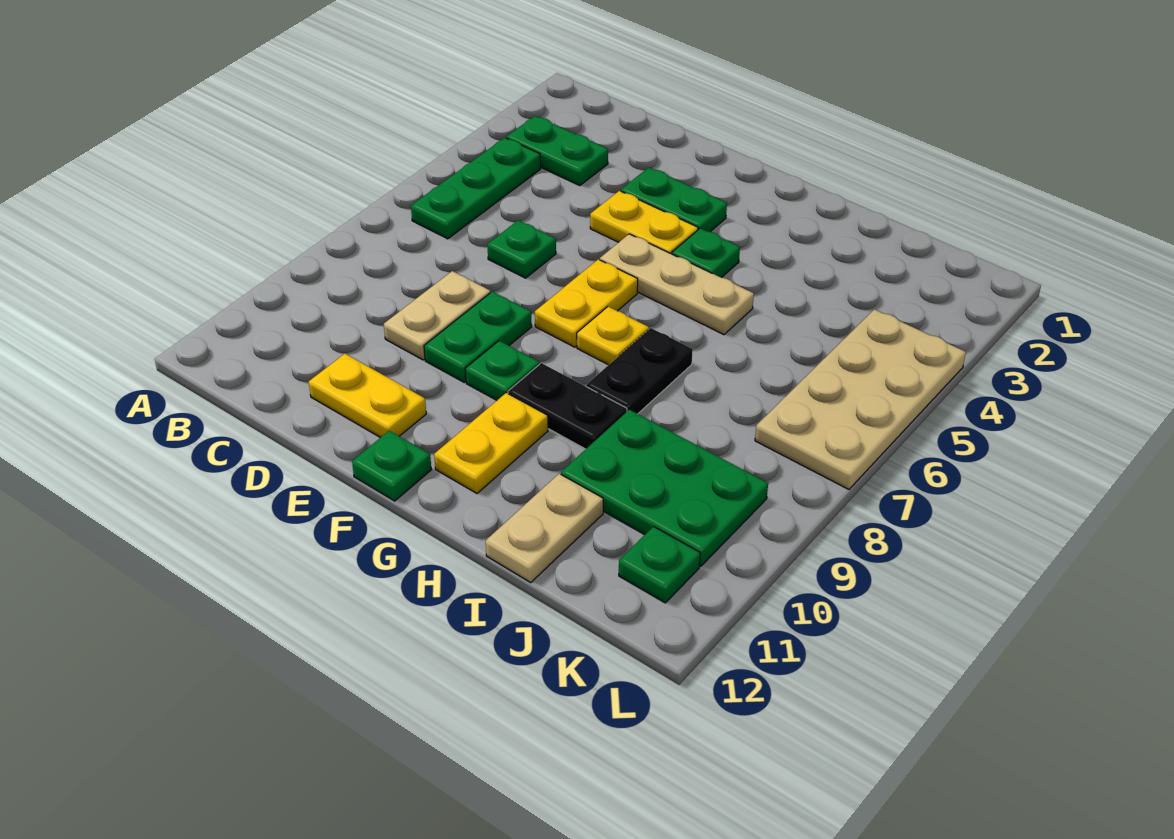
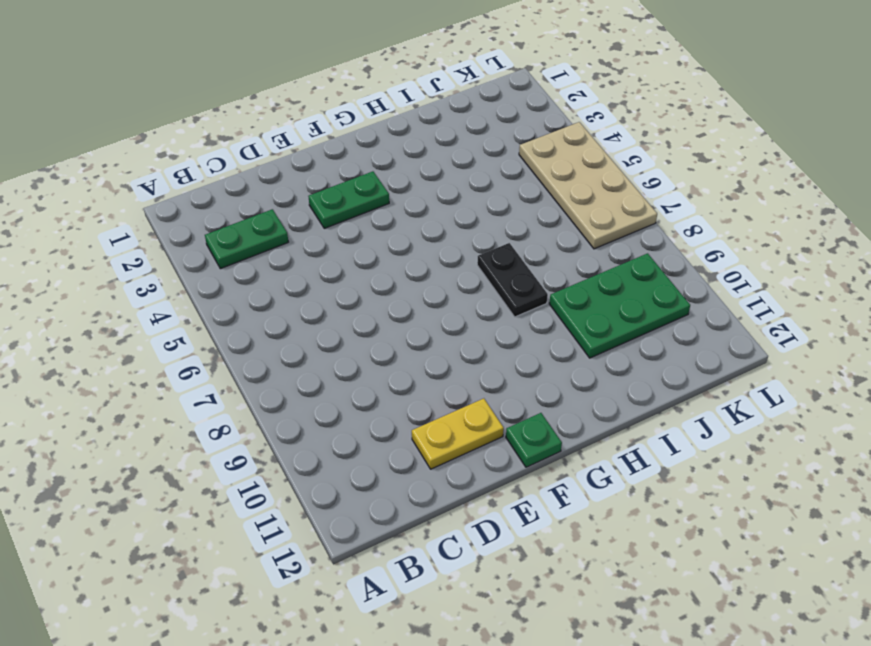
none -> green 1x3 plate [411,138,541,239]
none -> green 1x1 plate [487,220,556,278]
none -> tan 1x2 plate [384,271,490,360]

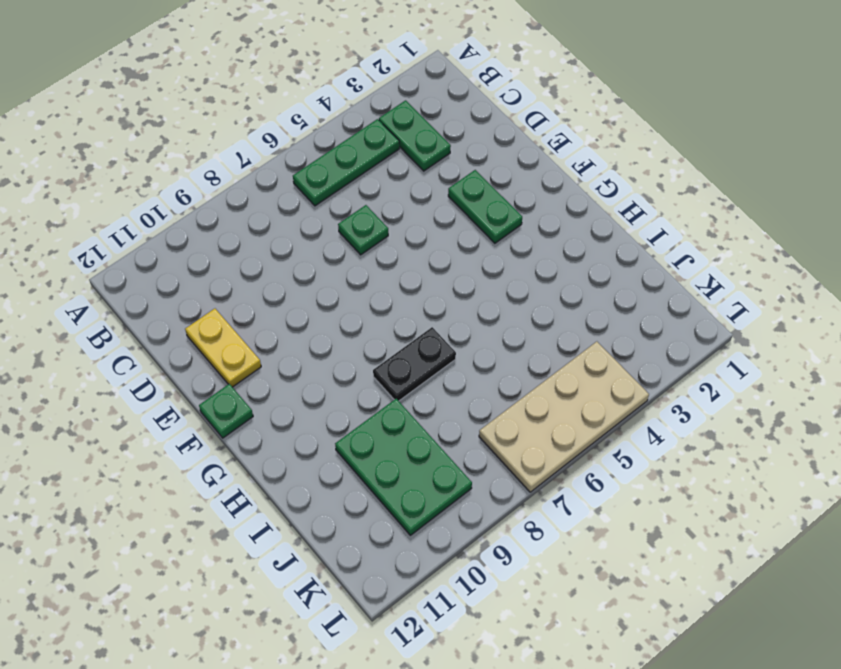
none -> tan 1x2 plate [384,271,490,360]
none -> yellow 1x2 plate [590,191,698,254]
none -> green 1x2 plate [424,292,532,382]

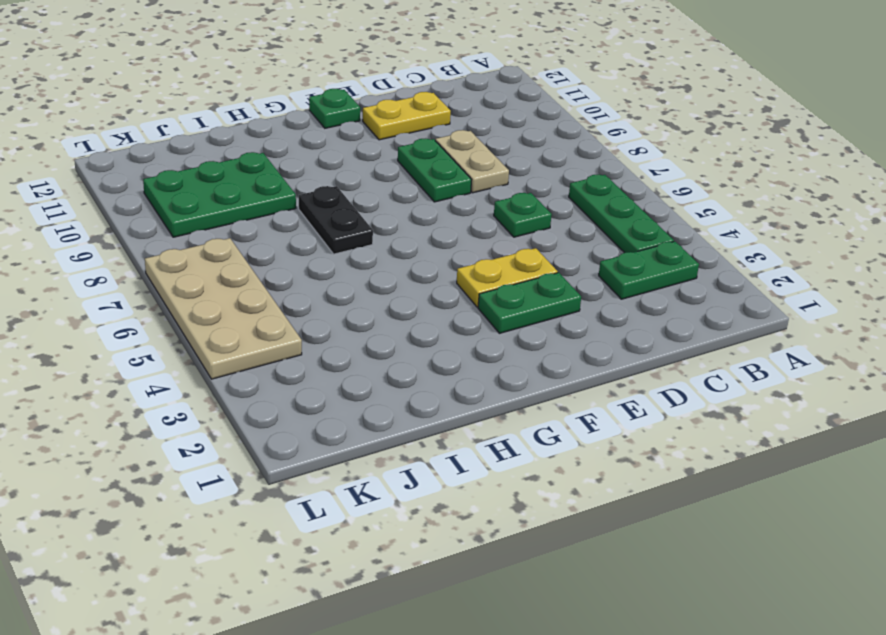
none -> tan 1x3 plate [600,234,754,335]
none -> yellow 1x2 plate [535,259,638,347]
none -> green 1x1 plate [465,341,539,400]

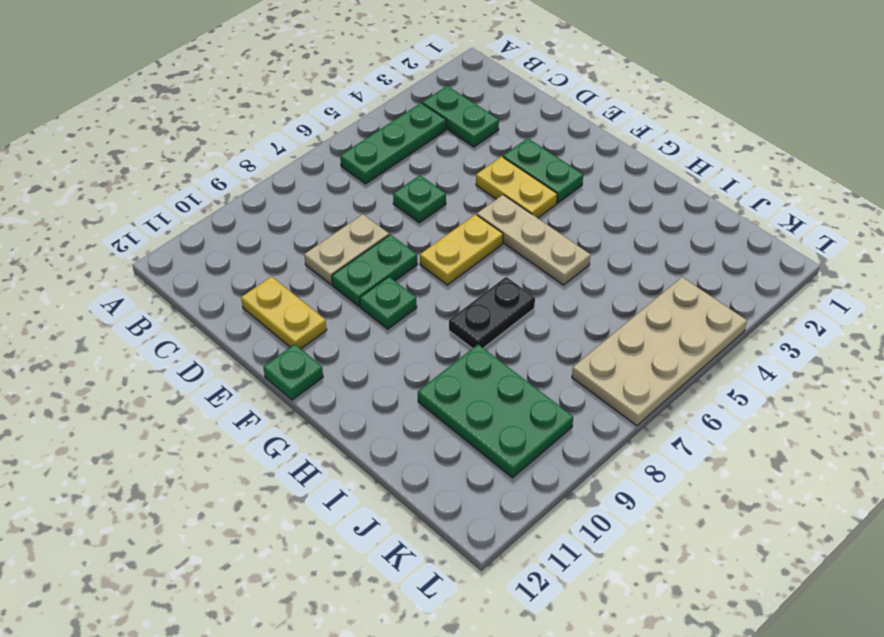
none -> green 1x1 plate [672,228,740,278]
none -> yellow 1x1 plate [577,307,649,365]
none -> black 1x2 plate [508,363,627,449]

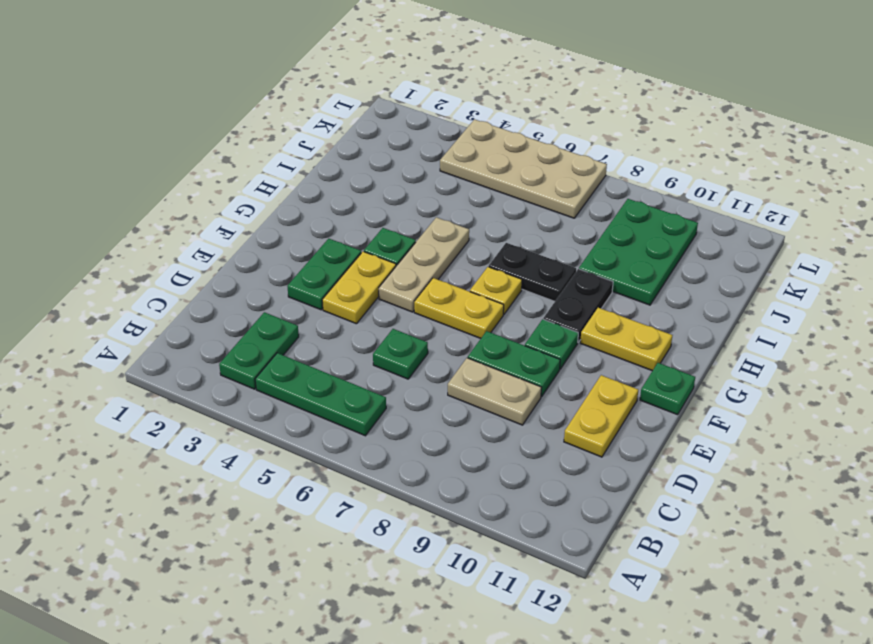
none -> tan 1x2 plate [486,474,603,583]
none -> green 1x1 plate [619,526,700,603]

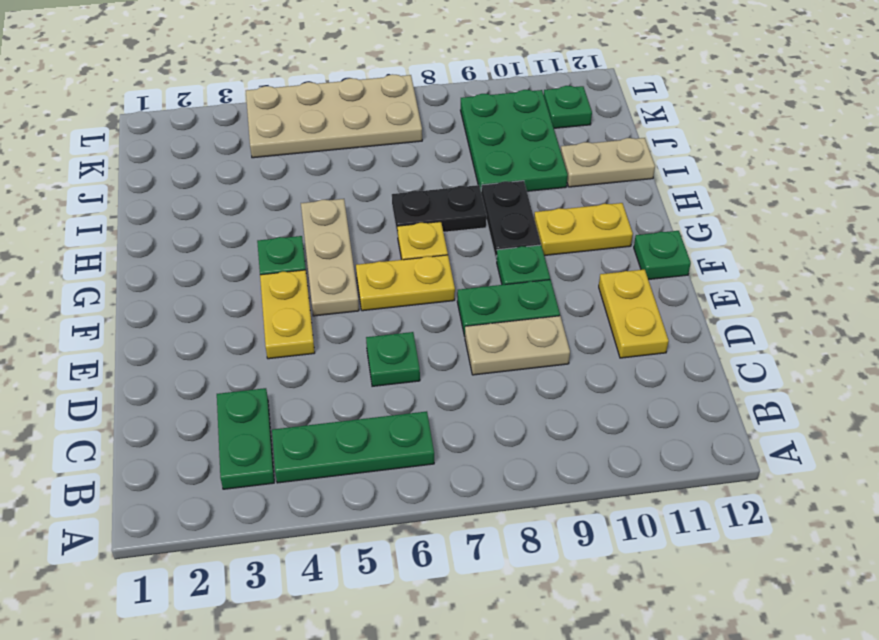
none -> green 1x2 plate [621,167,727,232]

